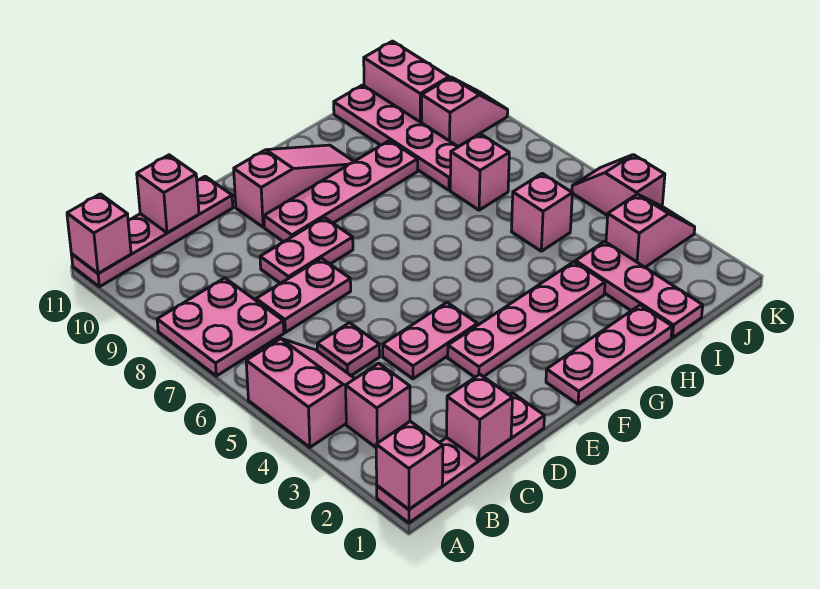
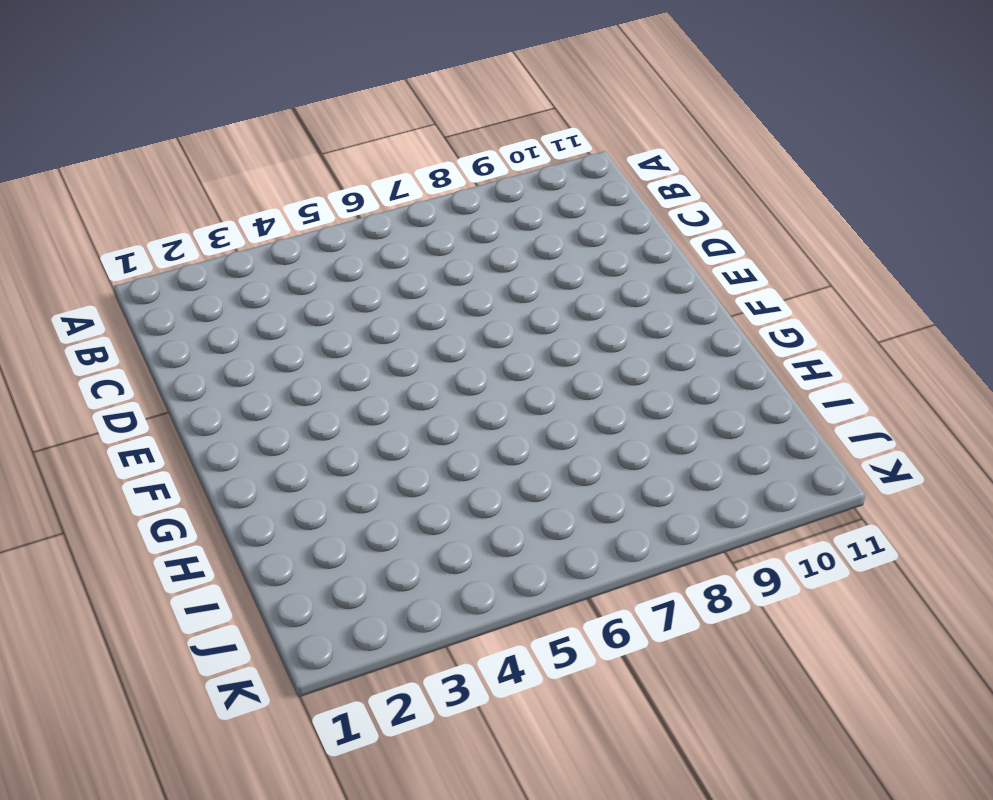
none -> pink 1x4 plate [377,393,544,523]
none -> pink 2x2 slope [246,339,355,447]
none -> pink 2x2 plate [157,278,284,376]

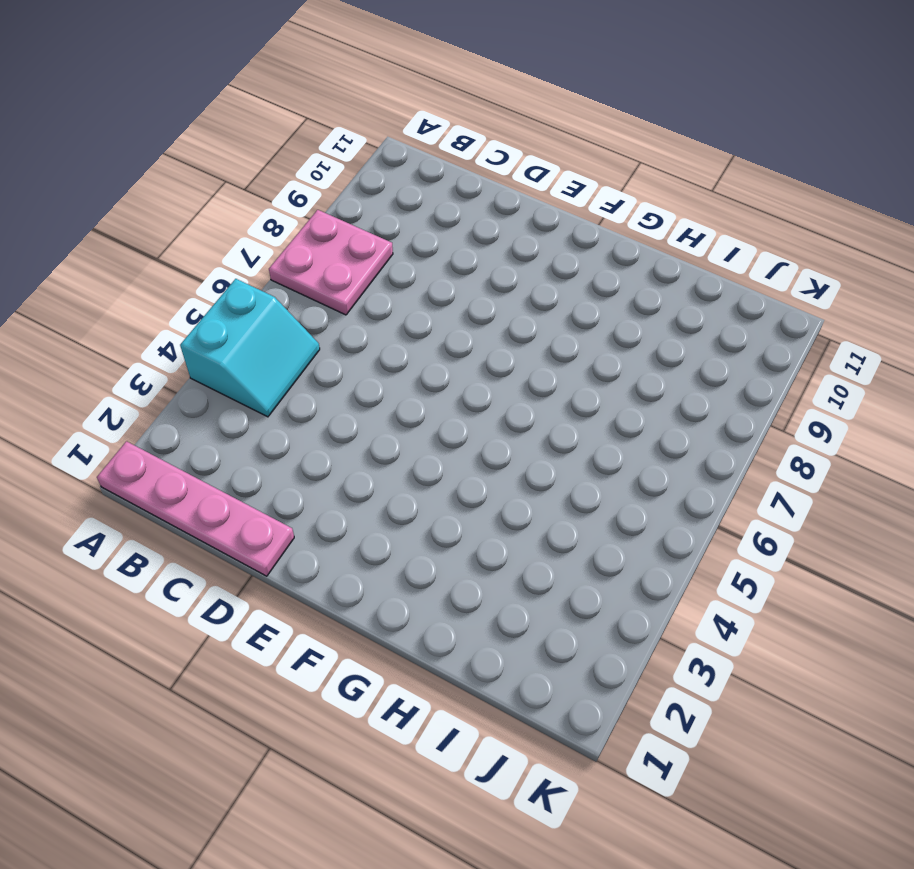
cyan 2x2 slope [180,279,320,417] -> pink 2x2 slope [246,339,355,447]
none -> pink 1x4 plate [71,176,233,287]
none -> pink 1x1 brick [346,363,410,447]
none -> pink 1x1 plate [317,323,380,375]

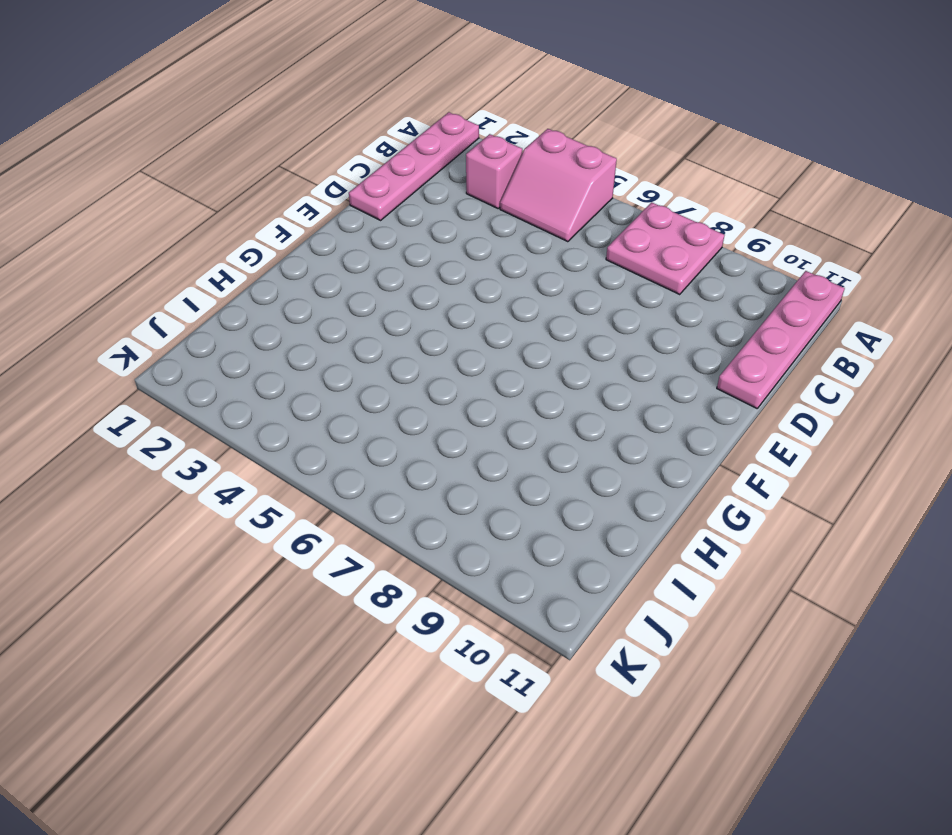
none -> pink 1x1 plate [317,323,380,375]
none -> pink 1x2 plate [256,258,351,332]
none -> pink 1x2 plate [383,303,478,379]

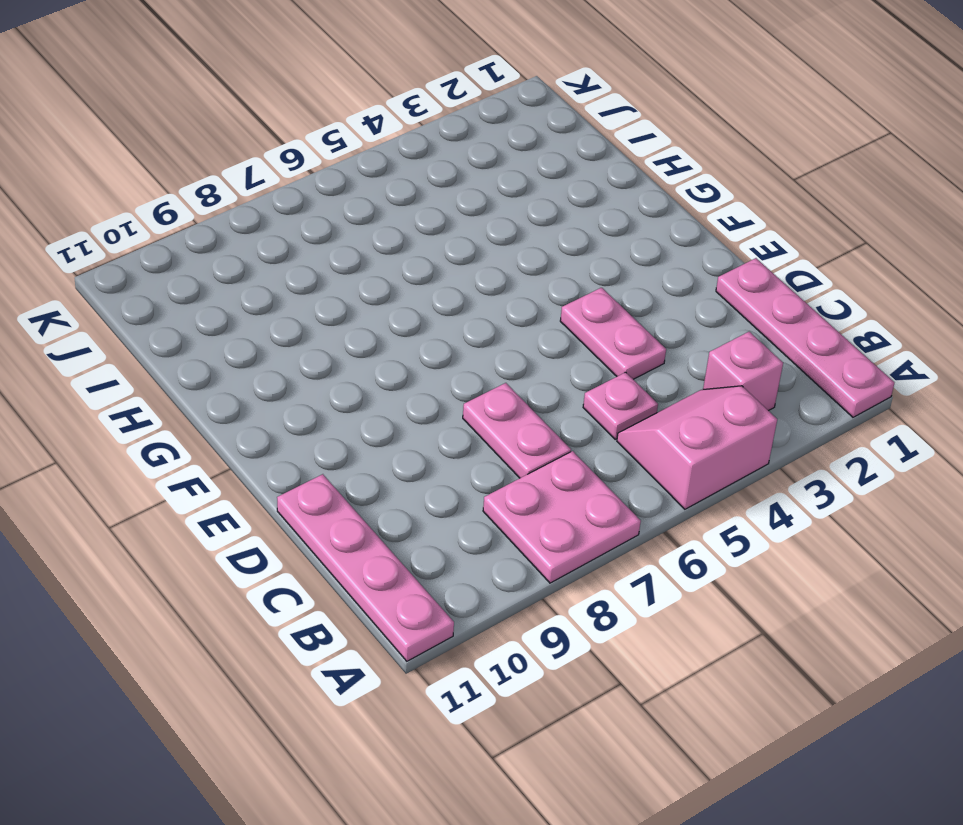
none -> pink 1x2 plate [260,217,353,283]
none -> pink 1x4 plate [448,262,605,377]
none -> pink 1x4 plate [264,141,418,242]

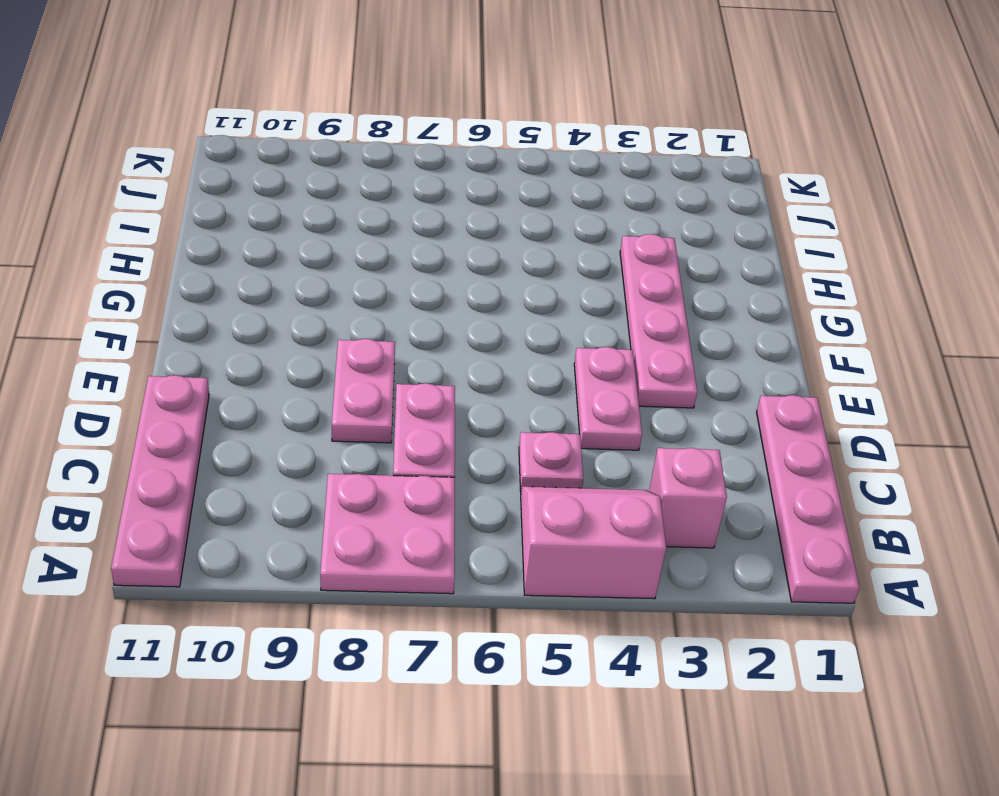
none -> pink 1x4 plate [264,141,418,242]
none -> pink 1x3 slope [234,145,354,227]
none -> pink 1x3 plate [546,305,672,404]

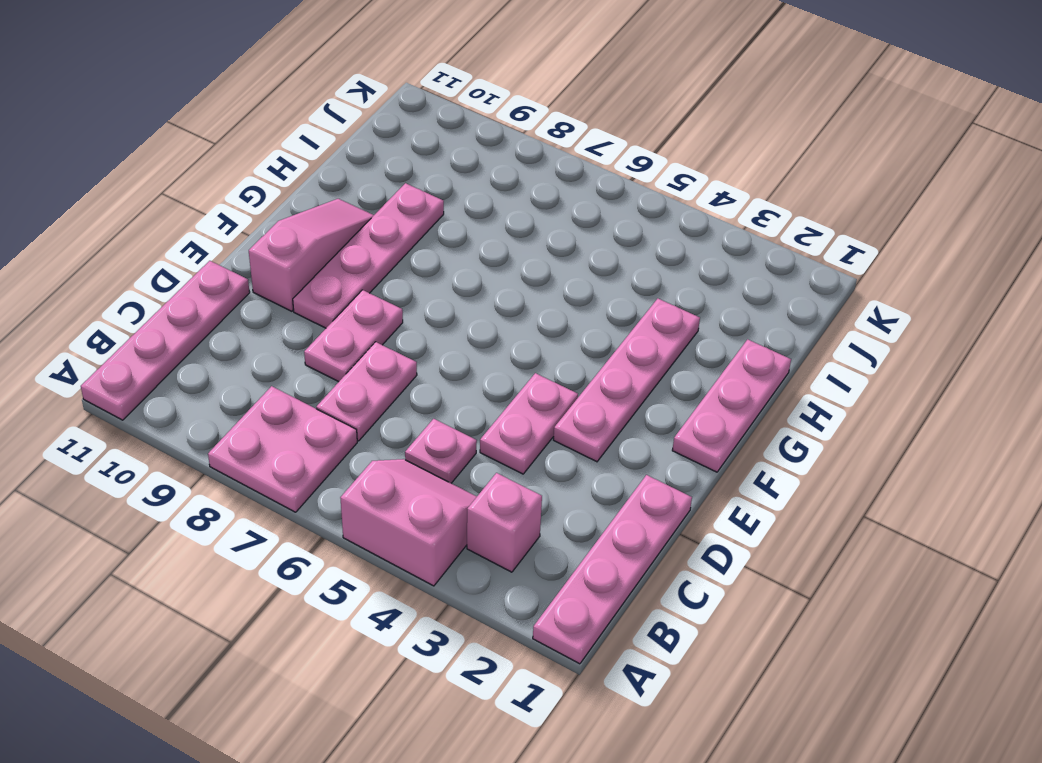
none -> pink 1x3 plate [575,241,703,338]
none -> pink 1x1 brick [512,174,572,251]
none -> pink 1x1 brick [450,134,509,210]

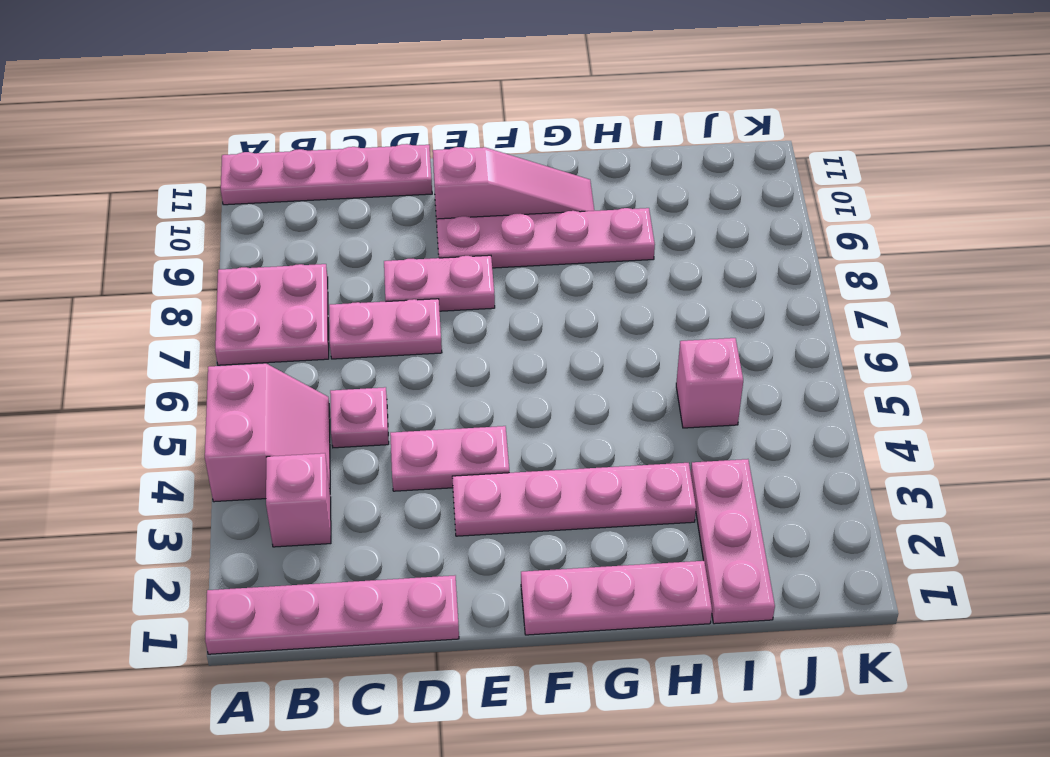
none -> pink 1x1 brick [450,134,509,210]
none -> pink 1x4 plate [334,85,458,190]
none -> pink 1x2 slope [606,194,695,267]

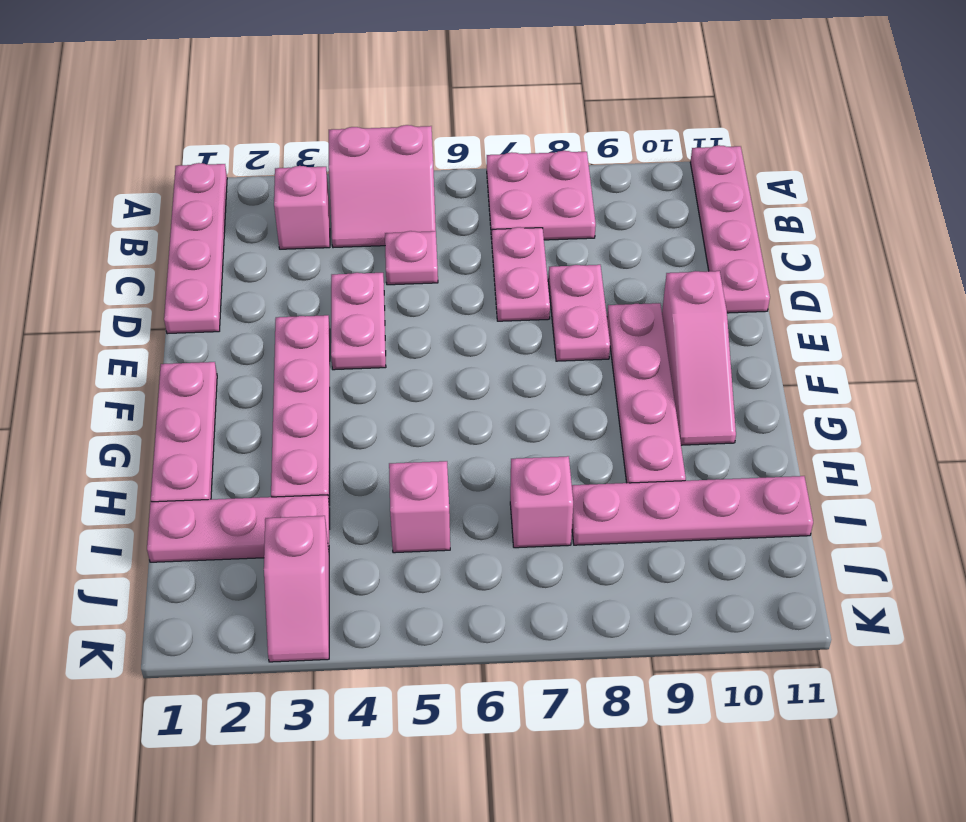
none -> pink 1x2 slope [422,77,508,147]
none -> pink 1x2 brick [364,41,449,123]
none -> pink 1x2 slope [572,155,665,216]

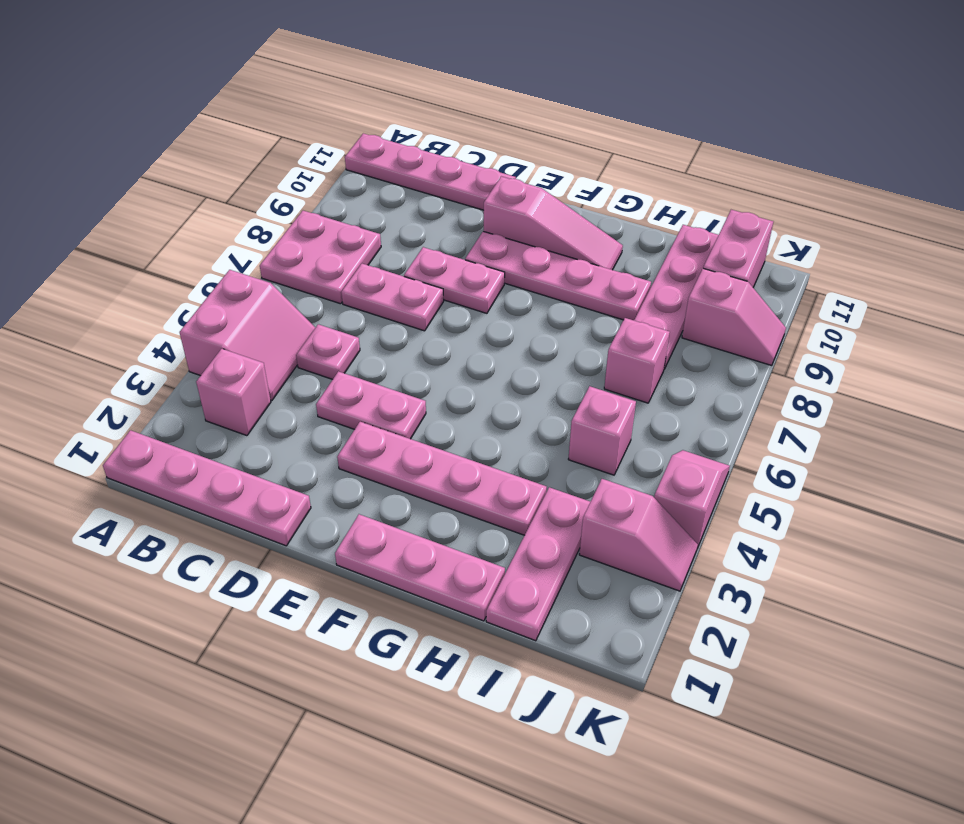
none -> pink 1x1 brick [376,421,443,509]
none -> pink 1x1 brick [67,194,131,273]
none -> pink 1x1 brick [447,374,513,460]

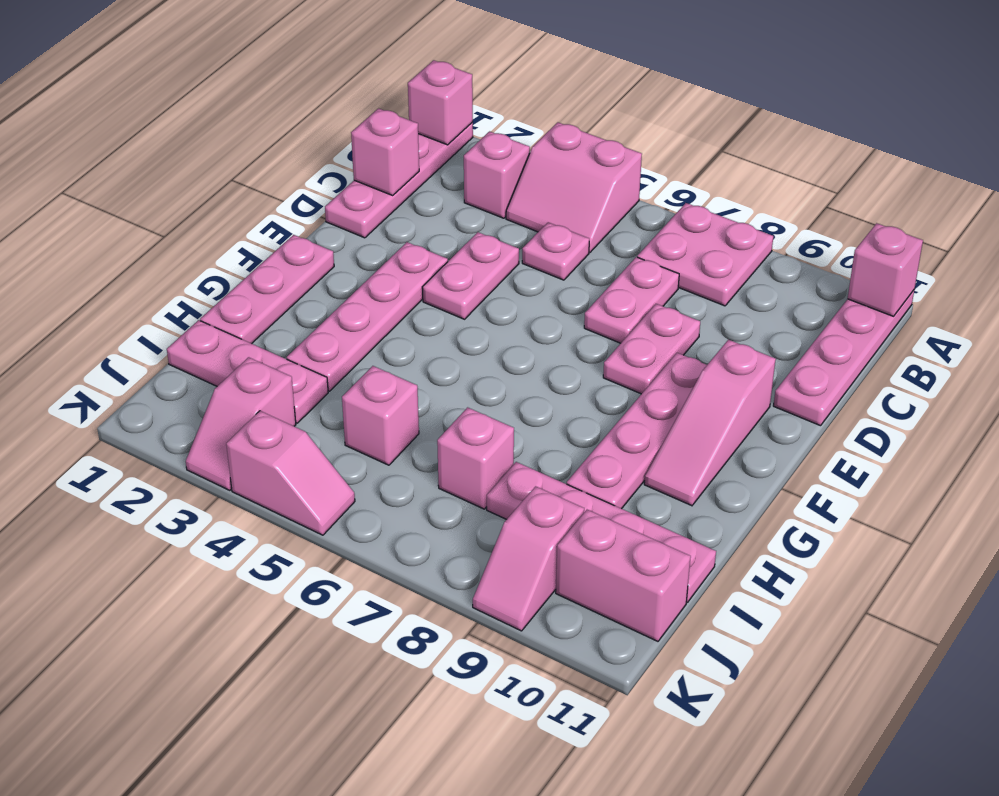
none -> pink 1x1 brick [137,155,199,233]

